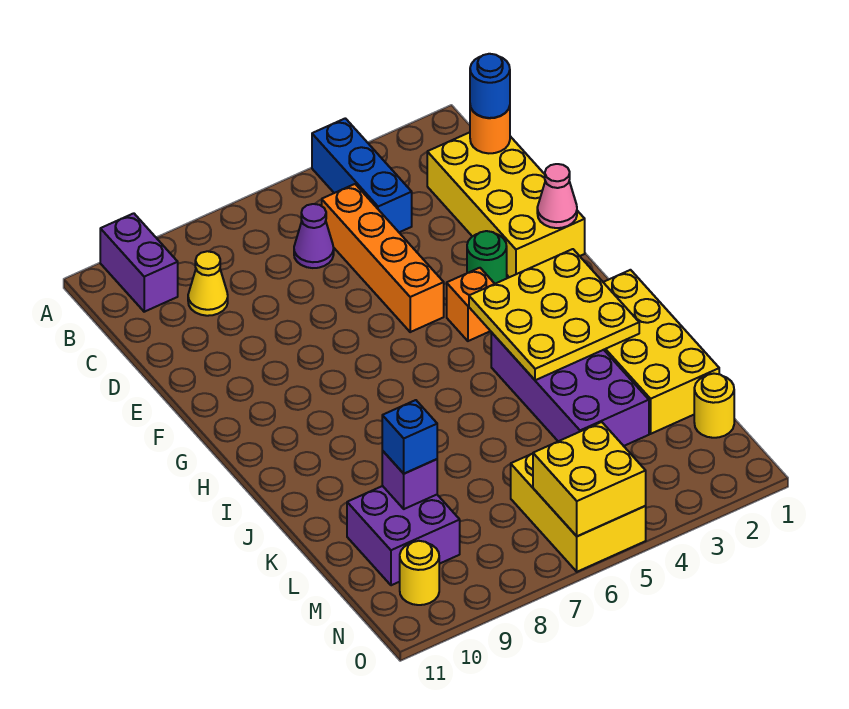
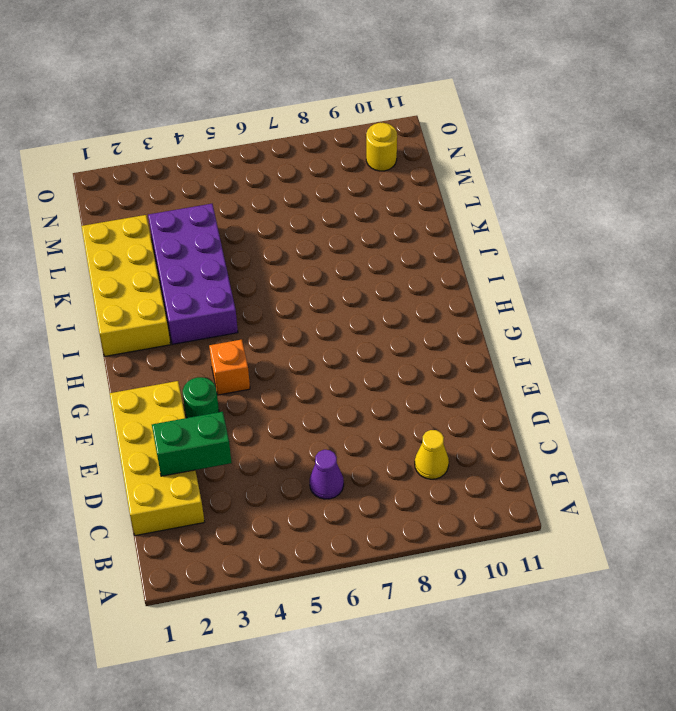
green 1x2 brick [152,412,232,476] -> none
none -> blue 1x3 brick [312,118,412,232]
none -> purple 1x2 brick [100,213,178,312]
none -> orange 1x4 brick [322,184,444,332]

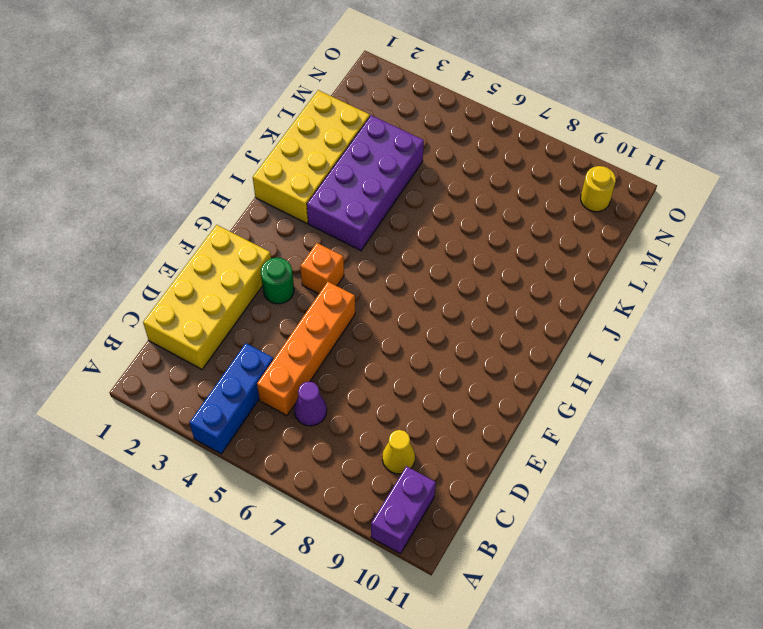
none -> purple 2x2 brick [347,486,460,585]
none -> yellow 1x1 round brick [694,374,734,438]
none -> yellow 2x3 brick [511,454,646,572]

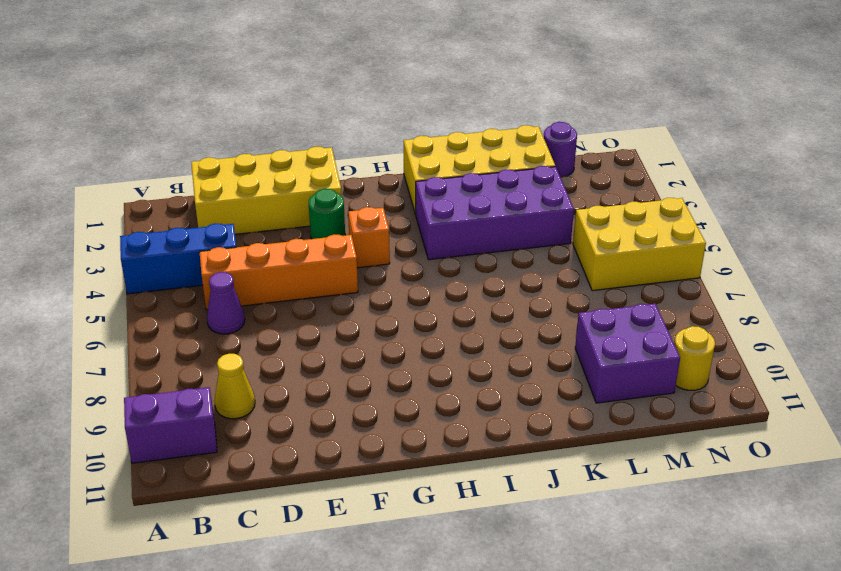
purple 1x1 round brick [544,122,577,177] -> yellow 1x1 round brick [694,374,734,438]
none -> orange 1x1 round brick [470,106,510,153]
none -> pink 1x1 cone [537,164,577,228]
none -> yellow 3x3 plate [469,249,639,380]

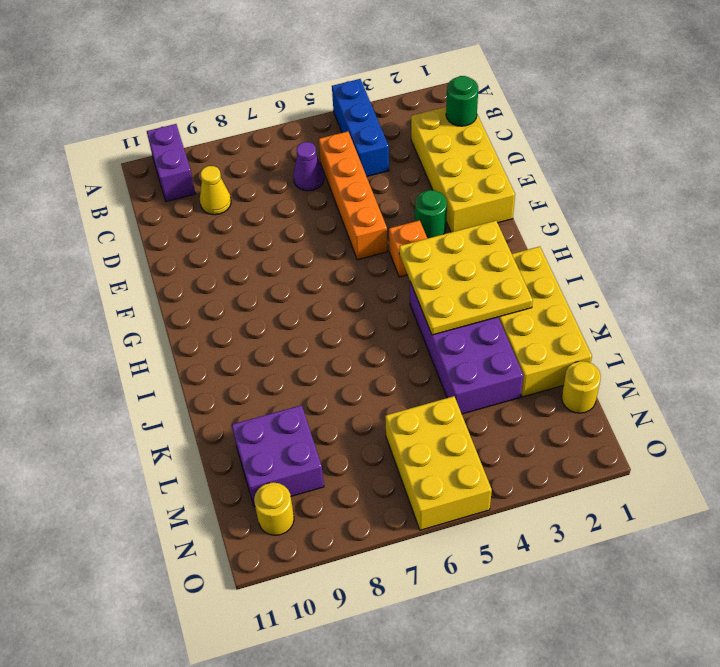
green 1x1 round brick [446,76,478,126] -> orange 1x1 round brick [470,106,510,153]
none -> pink 1x1 cone [537,164,577,228]
none -> purple 1x1 brick [382,451,437,509]
none -> yellow 2x2 brick [533,422,646,536]

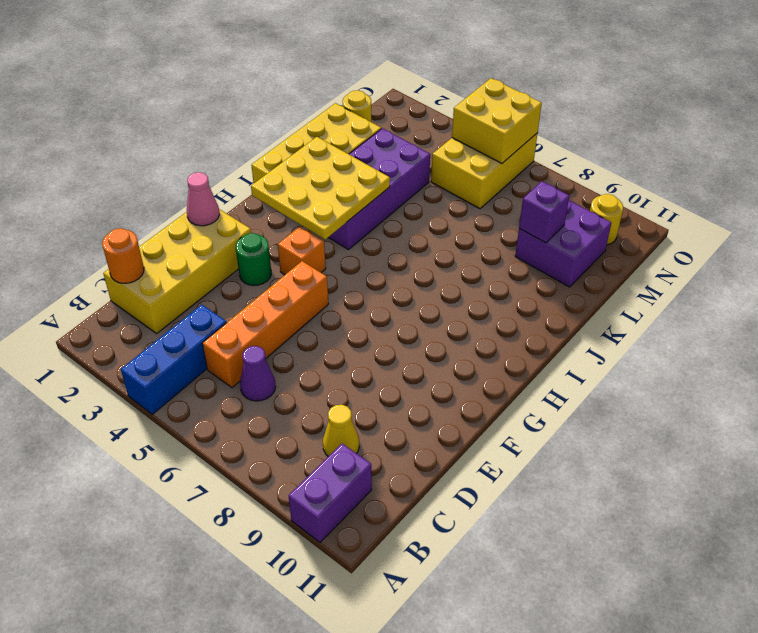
none -> blue 1x1 round brick [470,54,510,118]
none -> blue 1x1 brick [382,400,437,473]

